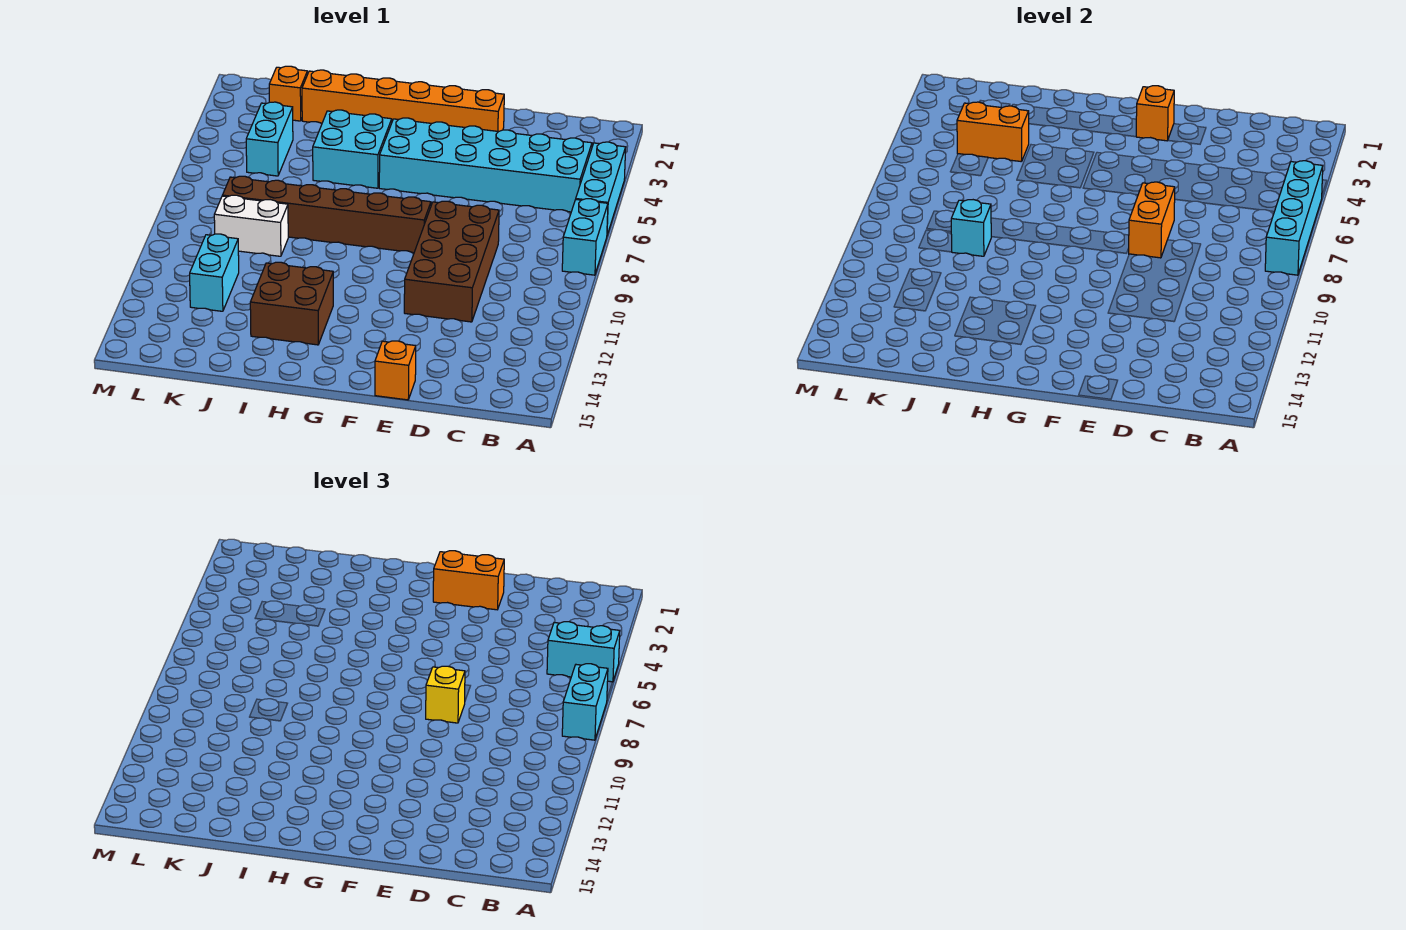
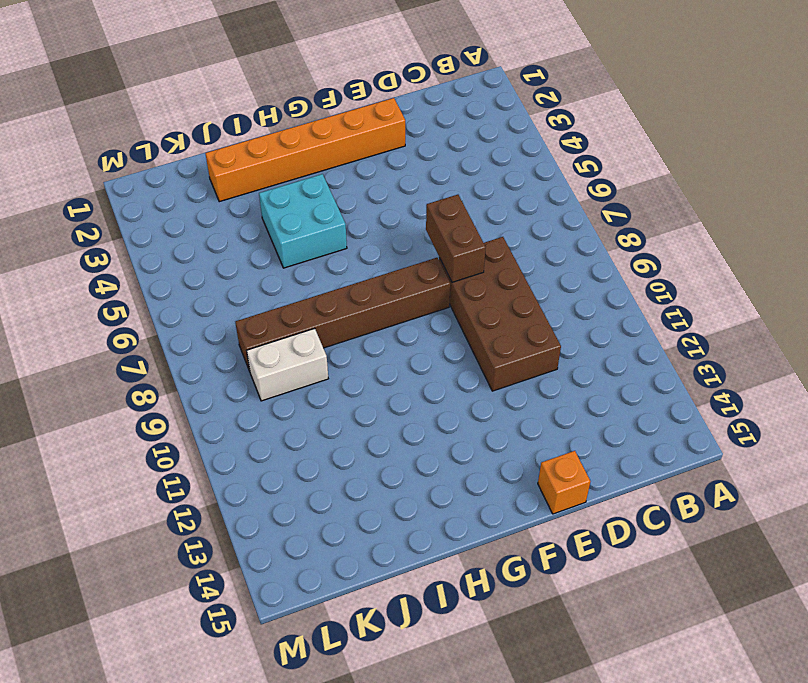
brown 1x2 brick [426,195,486,282] -> orange 1x2 brick [1128,182,1175,258]
none -> cyan 1x3 brick [576,142,626,235]
none -> cyan 1x2 brick [562,199,608,275]
none -> cyan 2x6 brick [379,118,592,212]

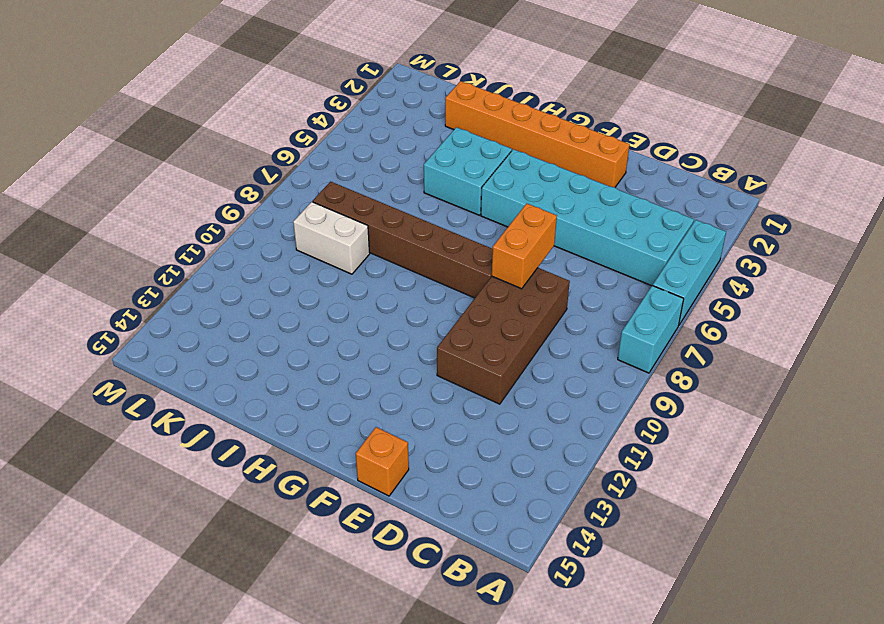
none -> brown 2x2 brick [250,262,333,345]
none -> orange 1x1 brick [269,66,307,121]
none -> cyan 1x2 brick [246,102,293,176]

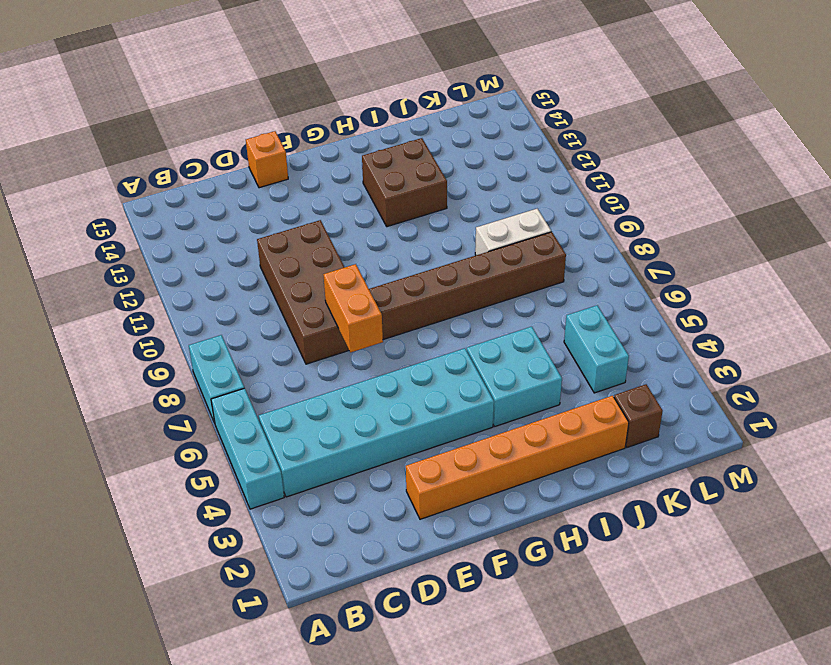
brown 1x1 brick [614,384,663,447] -> orange 1x1 brick [269,66,307,121]
none -> cyan 1x2 brick [190,234,239,311]
none -> cyan 1x4 brick [1265,161,1323,275]
none -> orange 1x1 brick [1136,86,1174,141]

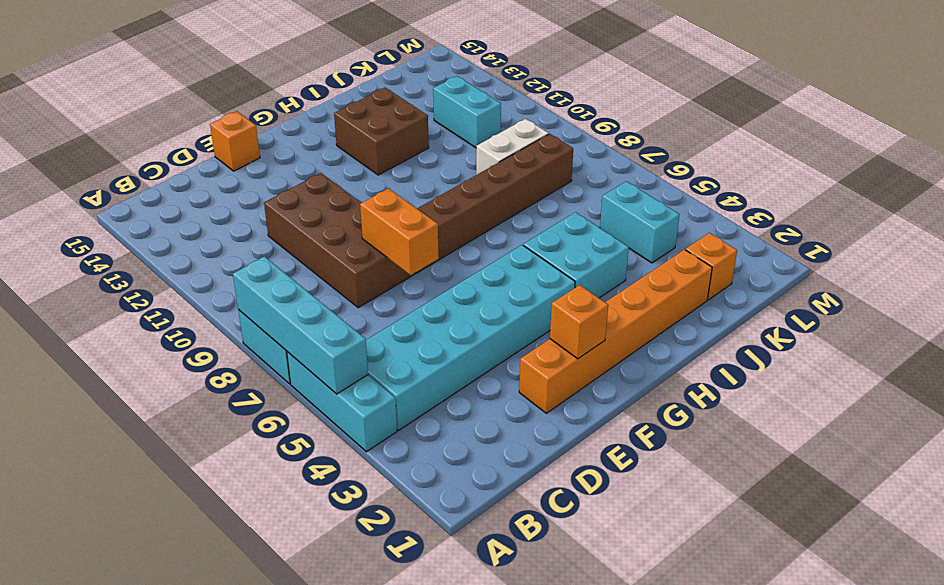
none -> orange 1x2 brick [957,102,1029,162]
none -> cyan 1x1 brick [951,200,991,256]
none -> cyan 1x2 brick [547,622,620,682]

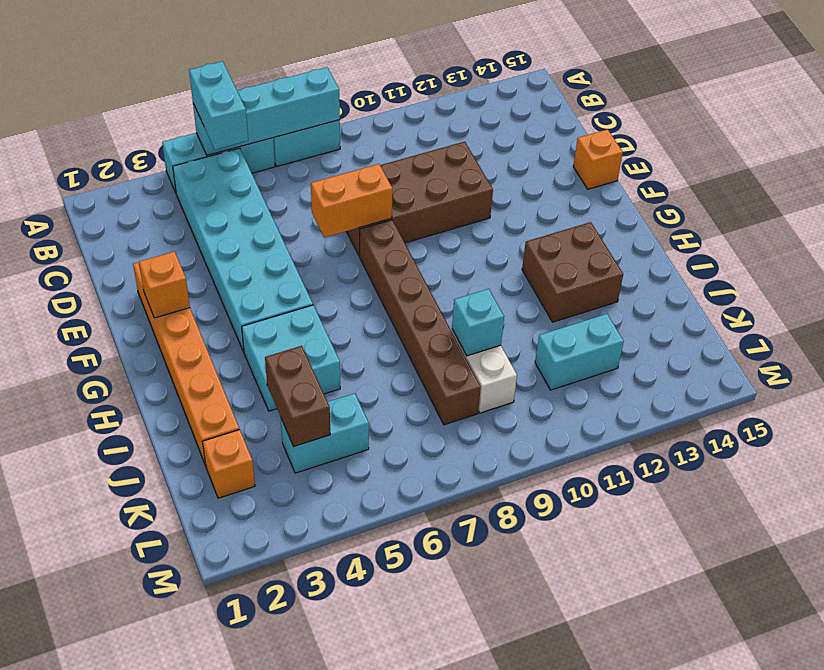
brown 1x2 brick [265,346,330,446] -> orange 1x2 brick [957,102,1029,162]
none -> cyan 1x2 brick [562,664,608,740]
none -> orange 1x2 brick [433,551,504,610]
none -> yellow 1x1 brick [426,666,465,723]

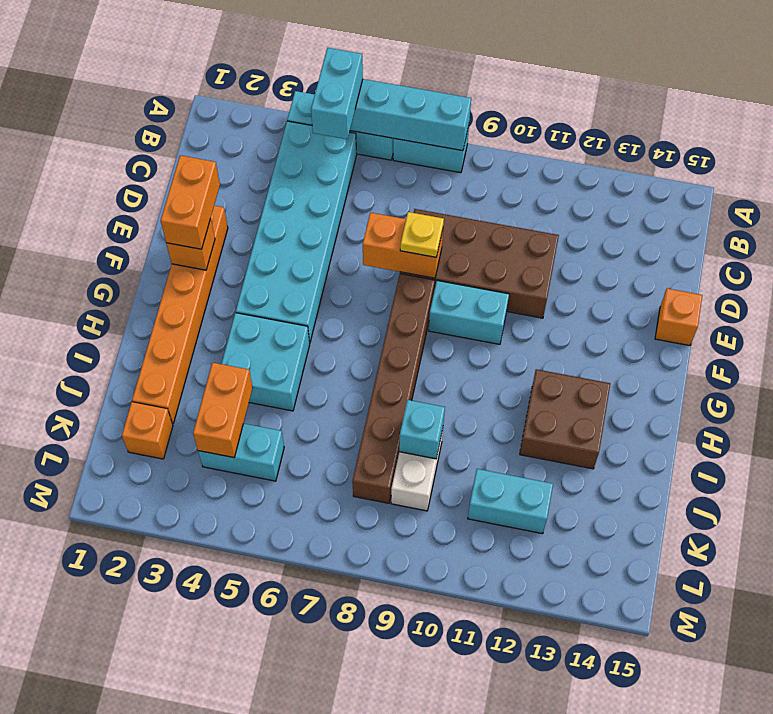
yellow 1x1 plate [400,212,444,257] -> yellow 1x1 brick [426,666,465,723]
cyan 1x2 brick [429,281,509,344] -> cyan 1x2 brick moved to [562,664,608,740]

